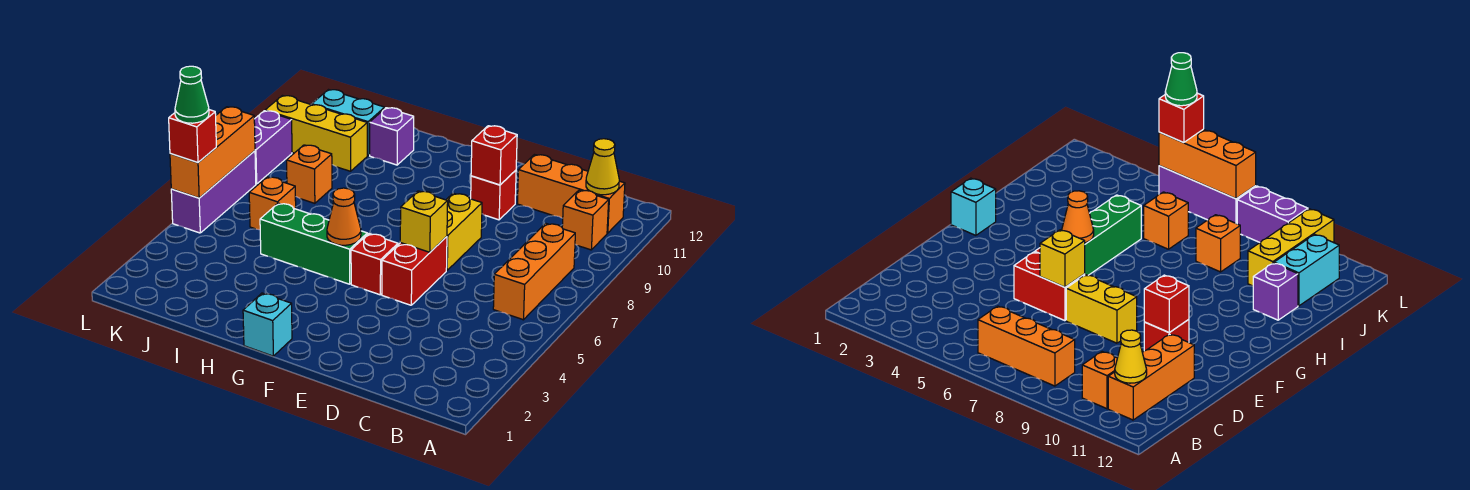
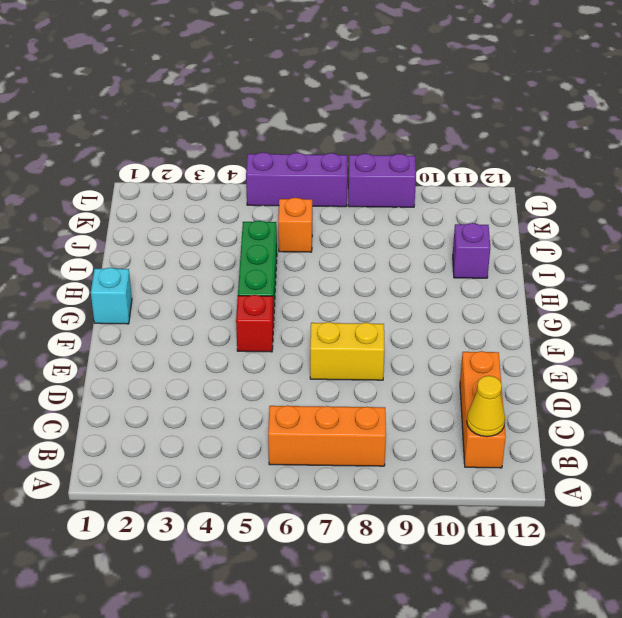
none -> orange 1x1 brick [562,190,609,250]
none -> red 1x2 brick [382,237,447,305]
none -> red 1x1 brick [471,170,516,220]

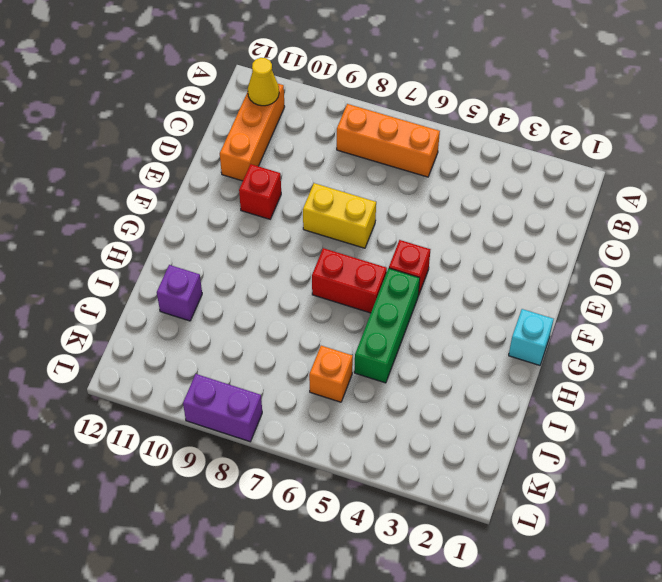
red 1x2 brick [312,248,387,313] -> red 1x2 brick moved to [382,237,447,305]
none -> orange 1x1 brick [562,190,609,250]
none -> orange 1x1 brick [287,145,332,203]
none -> yellow 1x3 brick [265,96,367,171]

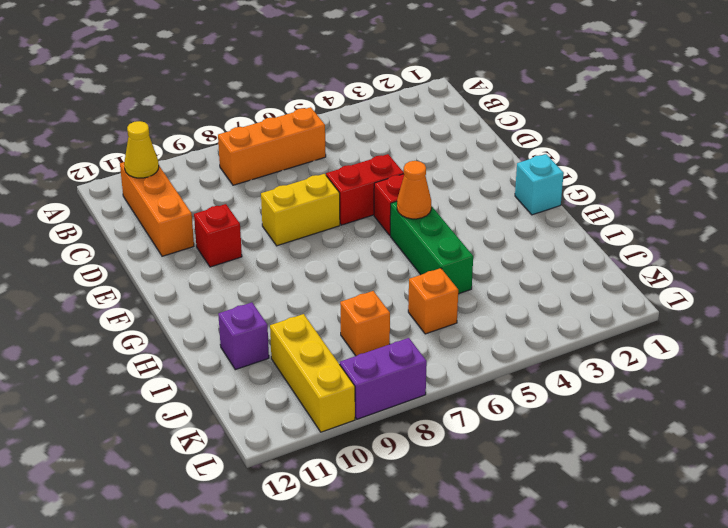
none -> orange 1x1 brick [562,190,609,250]
none -> cyan 1x2 brick [312,90,385,156]
none -> purple 1x3 brick [171,151,256,233]

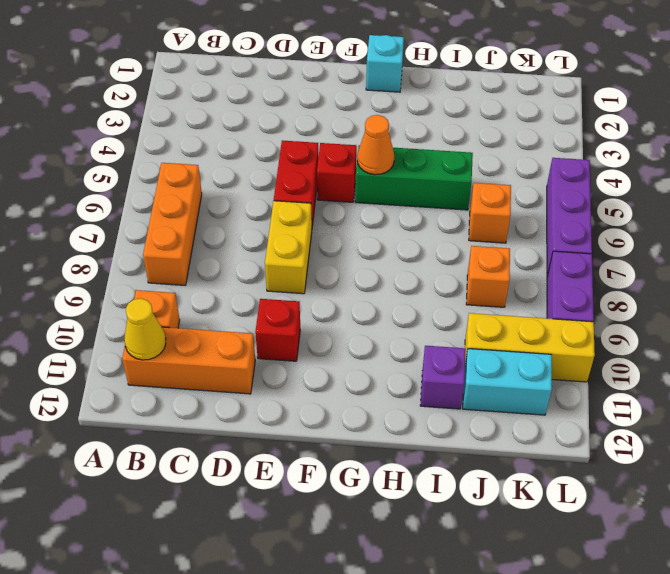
none -> yellow 1x1 brick [400,191,448,252]
none -> red 1x1 brick [471,126,517,185]
none -> orange 1x3 brick [170,107,255,198]

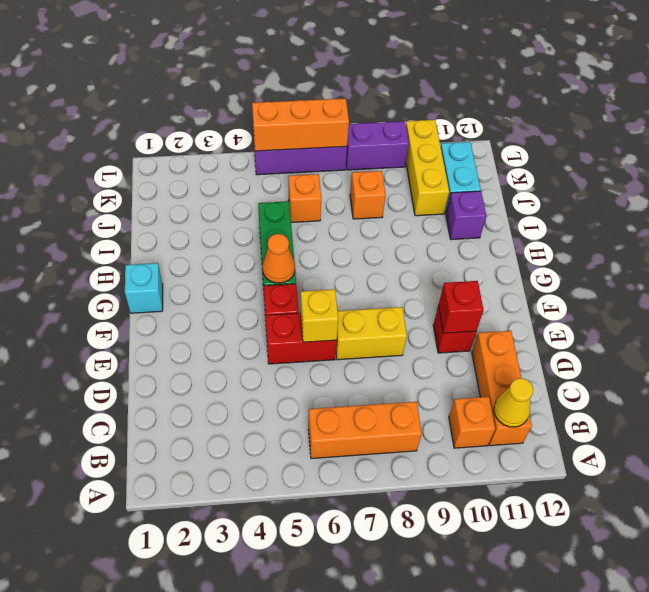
none -> red 1x1 brick [169,110,216,163]
none -> green 1x1 cone [175,66,209,123]

